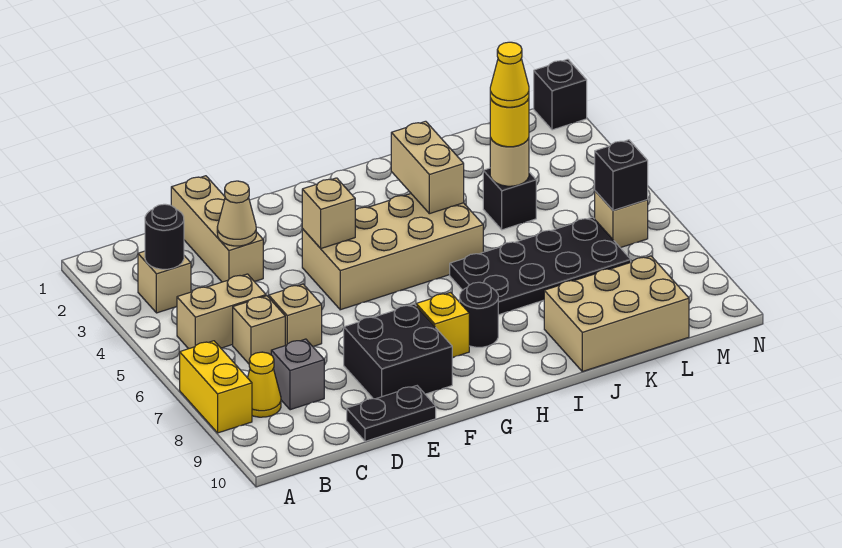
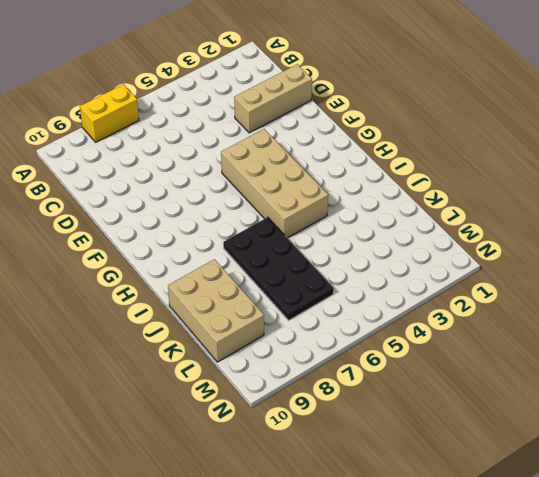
none -> tan 1x1 brick [138,251,191,313]
none -> tan 1x2 brick [177,274,266,349]
none -> yellow 1x1 cone [248,352,281,417]

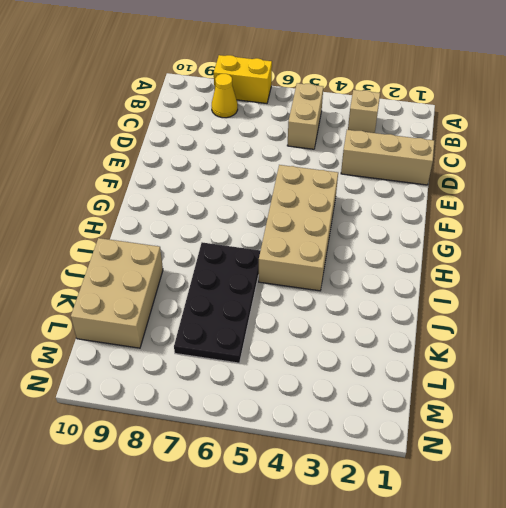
none -> tan 1x1 brick [233,296,285,364]
none -> grey 1x1 brick [271,339,324,410]
none -> tan 1x1 brick [269,284,322,346]

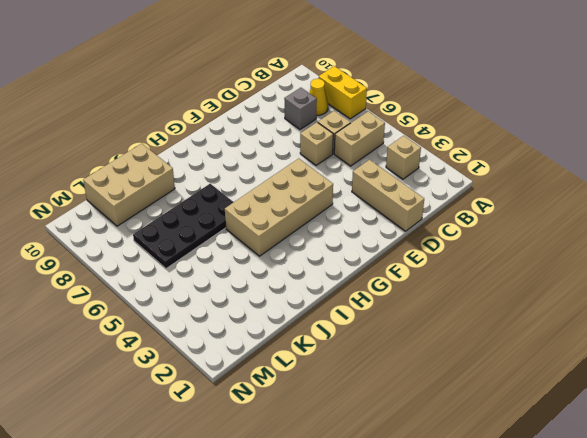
none -> black 1x2 plate [347,386,436,441]
none -> black 2x2 brick [344,304,452,399]
none -> yellow 1x1 brick [416,293,469,358]

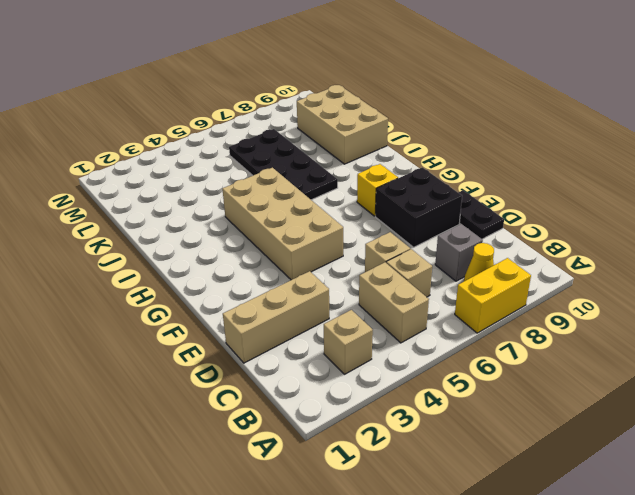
none -> black 1x1 round brick [460,282,498,347]
none -> black 1x1 brick [483,168,536,230]
none -> tan 1x1 brick [595,191,648,248]

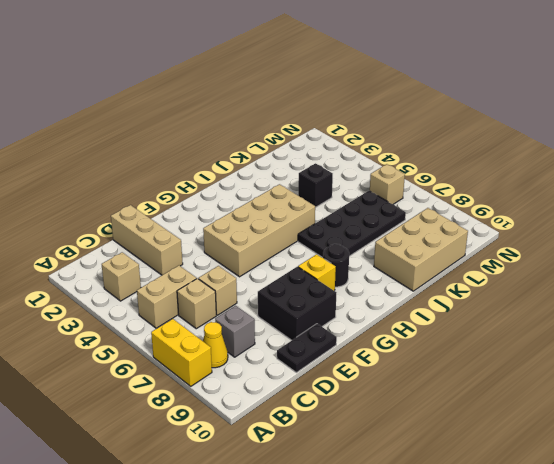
none -> black 1x1 brick [534,59,587,130]
none -> black 1x1 round brick [145,204,184,269]
none -> tan 1x1 cone [217,181,256,246]

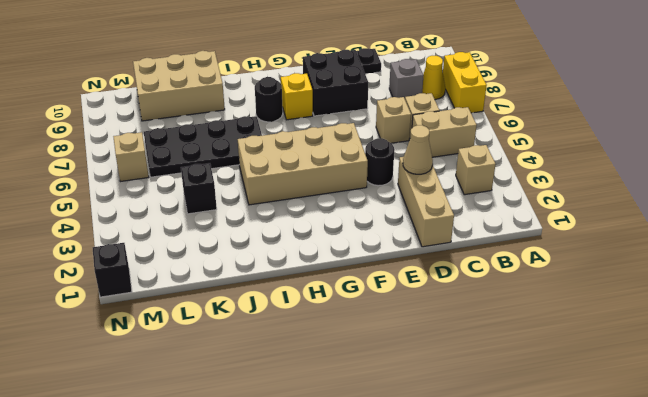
black 1x1 round brick [365,138,394,186] -> black 1x1 round brick moved to [145,204,184,269]
none -> tan 1x1 brick [302,178,355,248]
none -> tan 1x2 brick [391,121,464,214]
none -> tan 1x1 round brick [490,137,529,186]

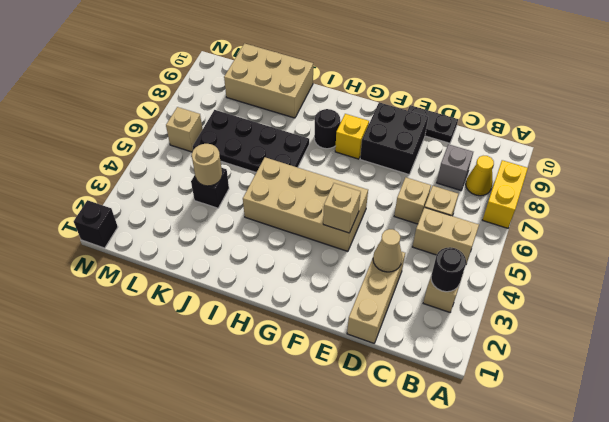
none -> tan 1x2 brick [391,121,464,214]
none -> black 1x1 brick [595,140,648,211]
none -> yellow 1x1 round brick [490,98,529,147]

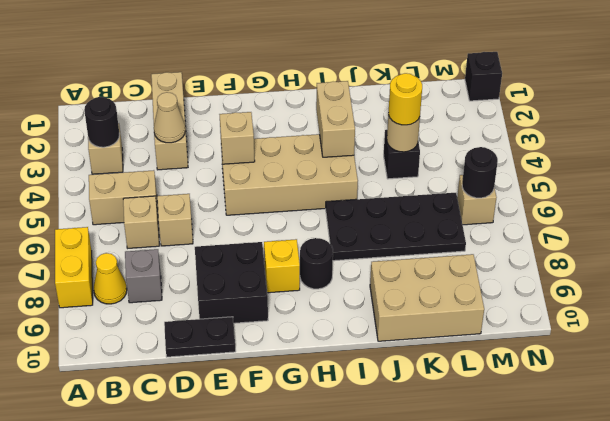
black 1x1 round brick [462,147,498,198] -> black 1x1 brick [595,140,648,211]
none -> yellow 1x1 cone [490,42,529,107]

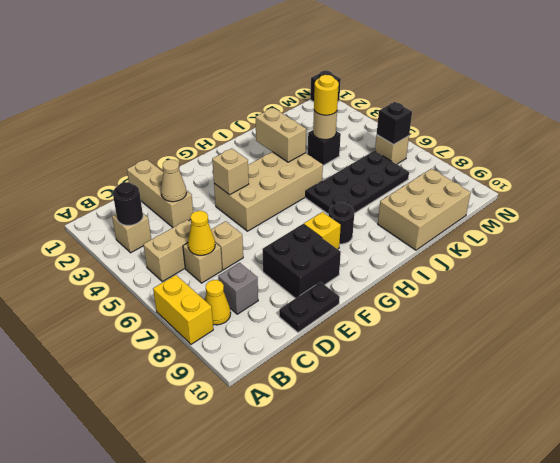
yellow 1x1 cone [188,211,215,255] -> yellow 1x1 cone moved to [490,42,529,107]

